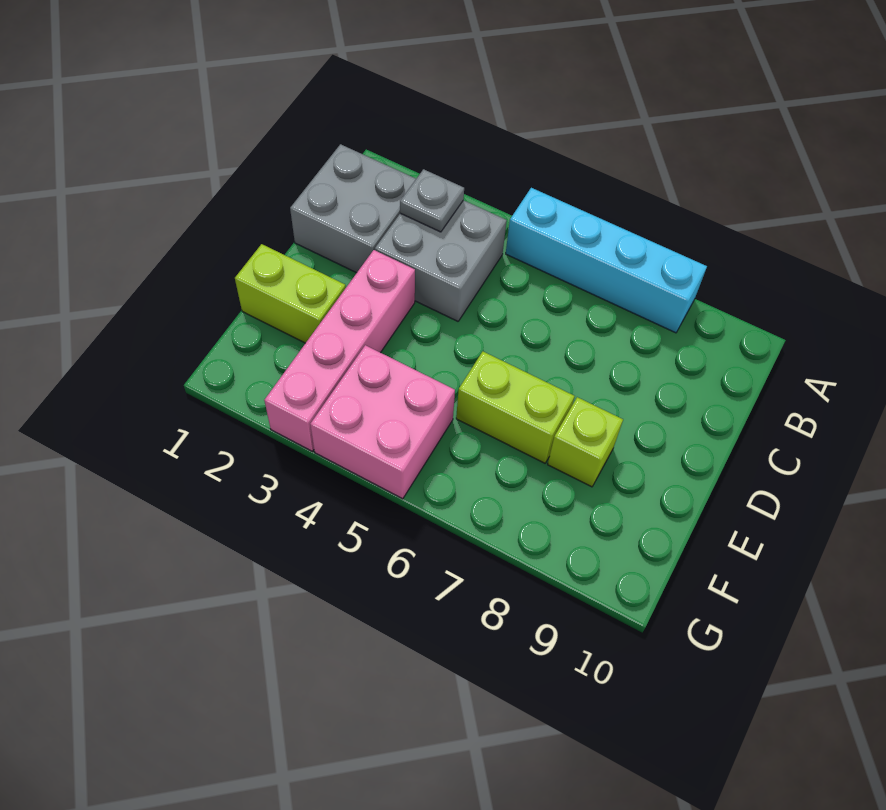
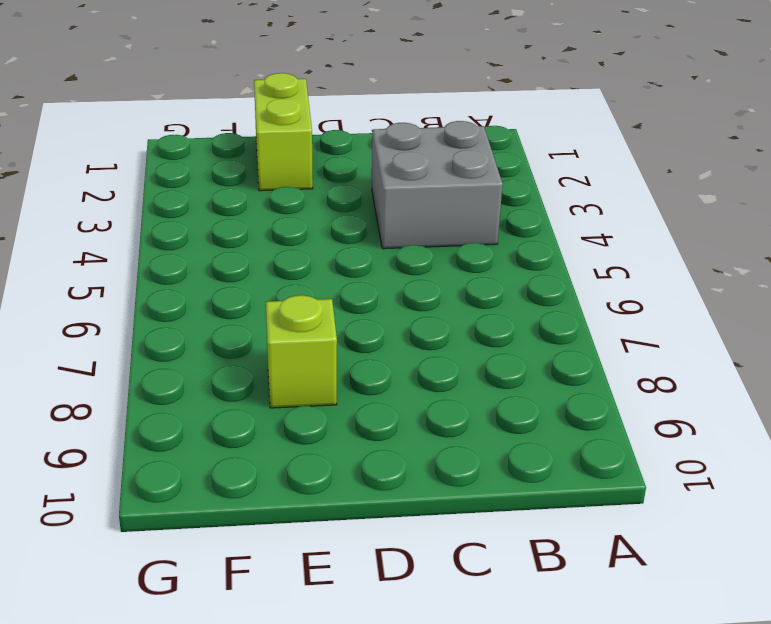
none -> cyan 1x4 brick [506,188,707,333]
none -> grey 2x2 brick [290,144,416,273]

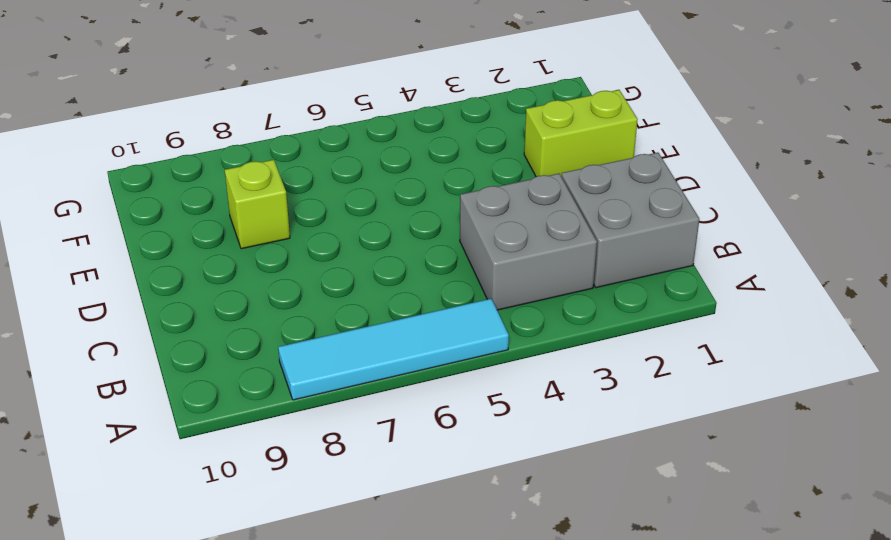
cyan 1x4 tile [278,299,509,400] -> cyan 1x4 brick [506,188,707,333]
none -> pink 1x4 brick [264,250,415,451]
none -> lime 1x2 brick [456,352,575,463]

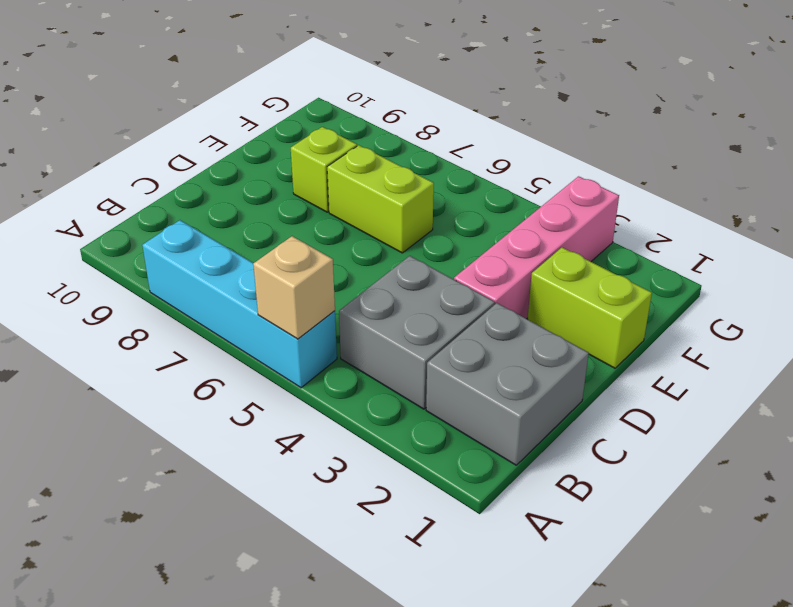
tan 1x1 brick [253,236,335,339] -> none
none -> pink 2x2 brick [310,345,455,499]
none -> grey 1x1 plate [400,169,464,232]

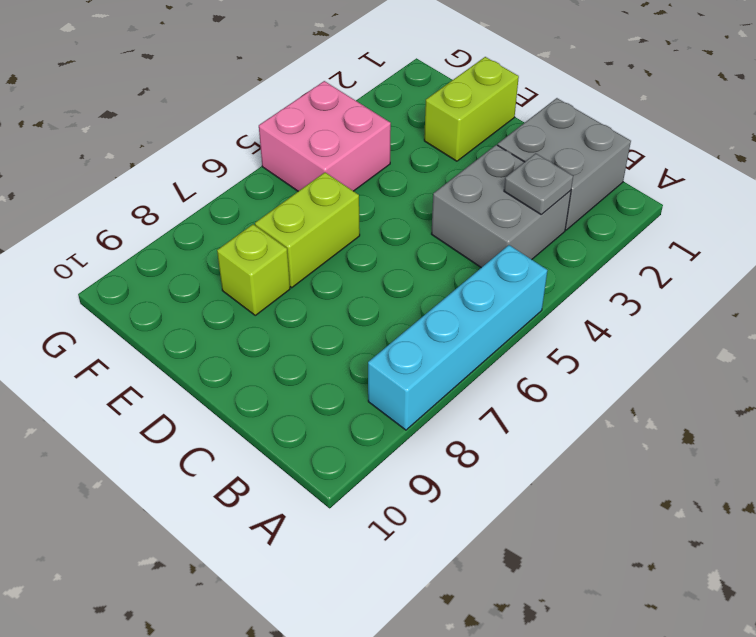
none -> pink 1x4 brick [264,250,415,451]

